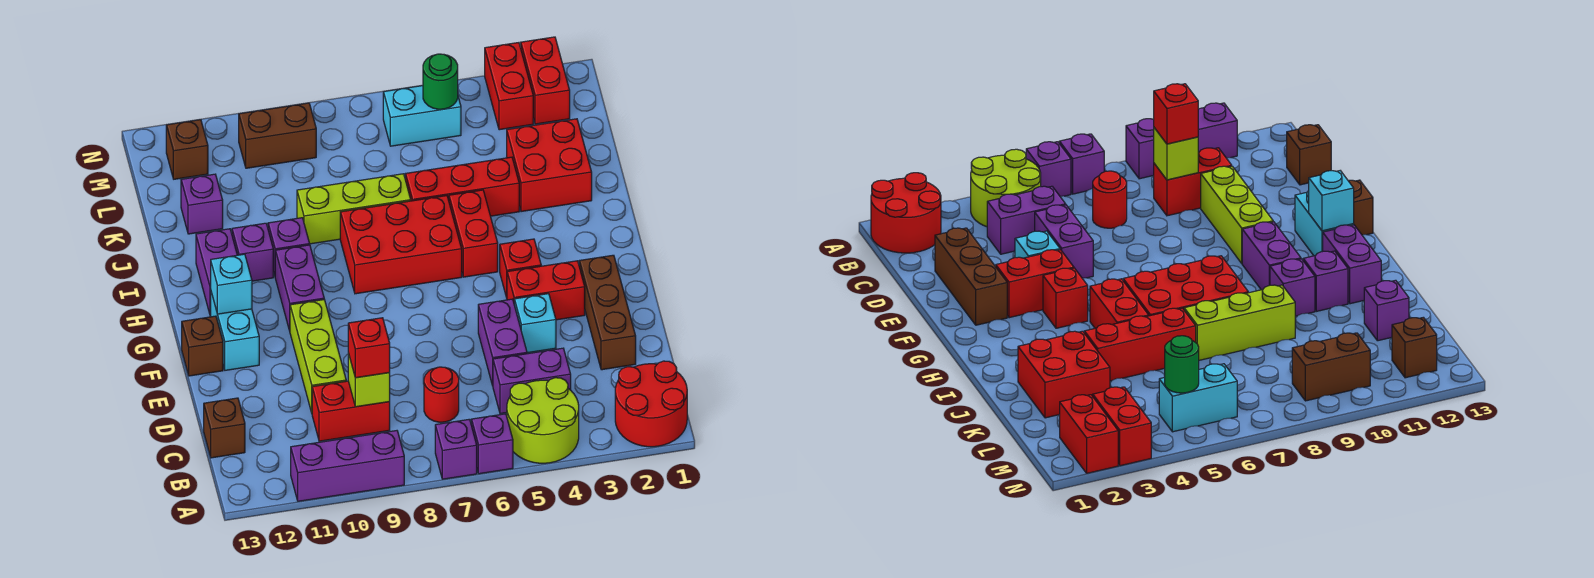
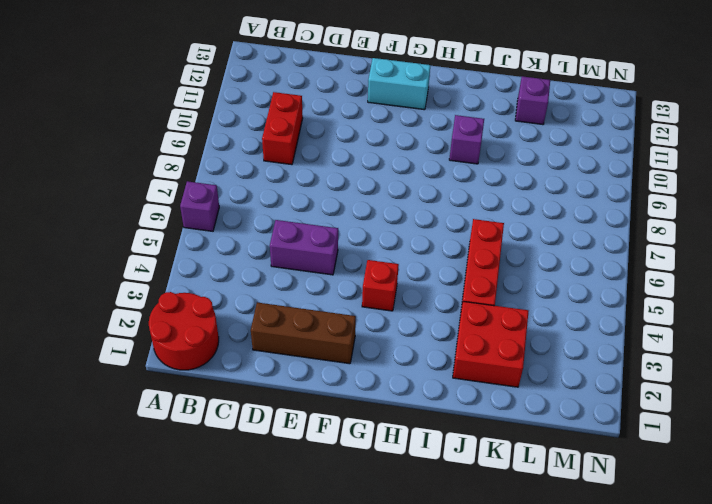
none -> lime 2x2 round brick [507,378,579,463]
none -> purple 1x1 brick [435,419,477,479]
none -> purple 1x3 brick [291,431,404,501]
none -> purple 1x2 brick [493,348,571,414]

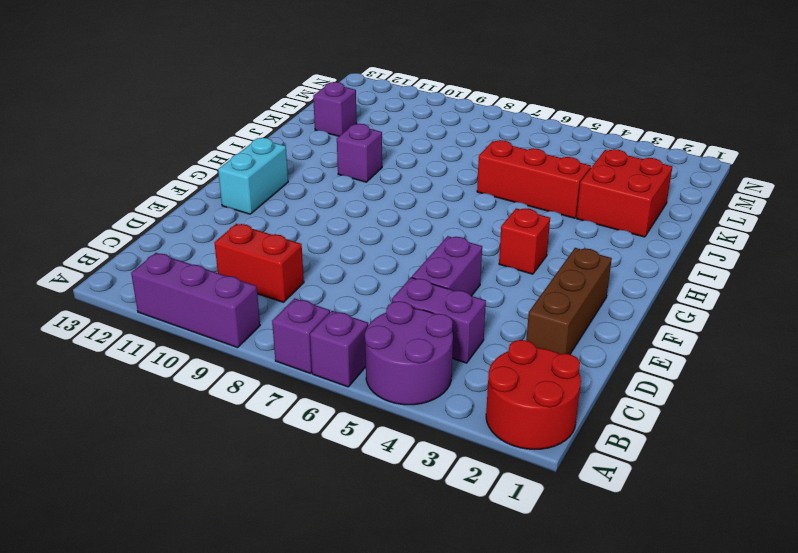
purple 2x2 round brick [365,301,453,405] -> lime 2x2 round brick [507,378,579,463]
none -> red 1x1 round brick [424,367,459,422]
none -> brown 1x1 brick [204,398,245,458]
none -> lime 1x3 brick [290,300,346,413]
none -> cyan 1x1 brick [514,294,556,353]

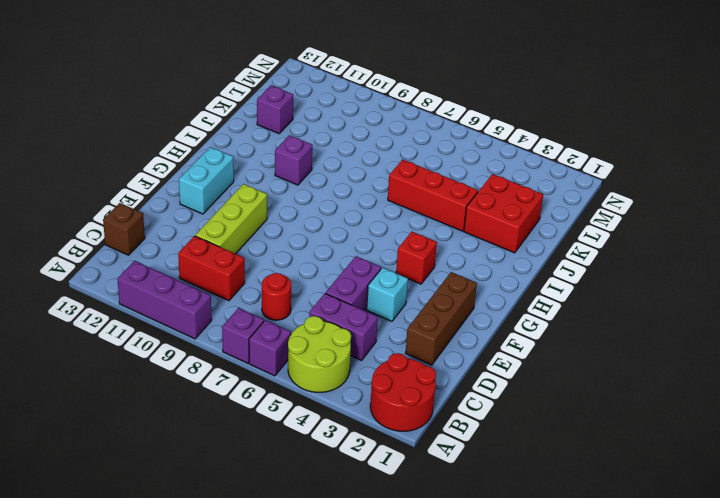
none -> red 1x2 brick [507,261,585,320]
none -> brown 1x1 brick [182,316,223,376]
none -> purple 1x2 brick [275,245,324,331]
none -> red 1x2 brick [449,190,498,277]

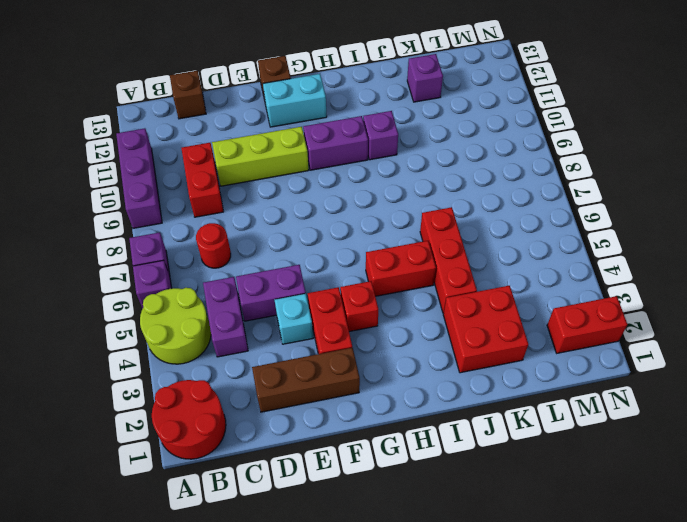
none -> red 2x3 brick [340,196,462,294]
none -> purple 1x2 brick [196,229,237,316]
none -> purple 1x1 brick [232,223,273,281]
none -> lime 1x3 brick [297,174,411,244]

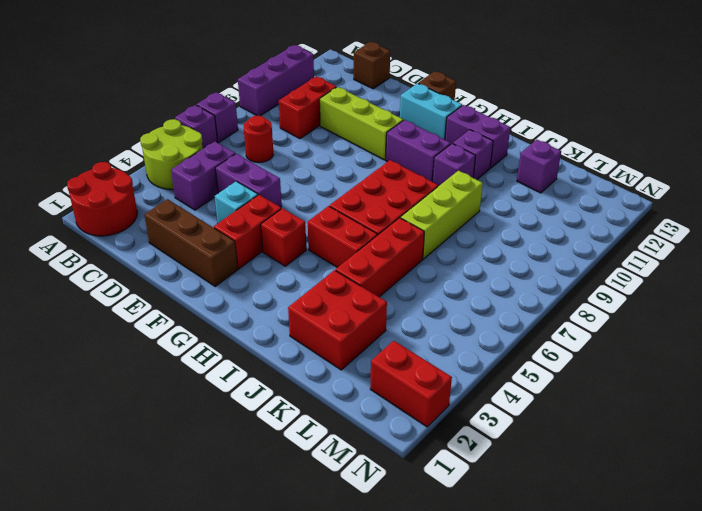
none -> red 1x2 brick [485,43,533,130]
none -> cyan 1x2 brick [383,86,461,146]
none -> brown 1x2 brick [239,103,316,168]
none -> brown 1x1 brick [166,120,208,179]

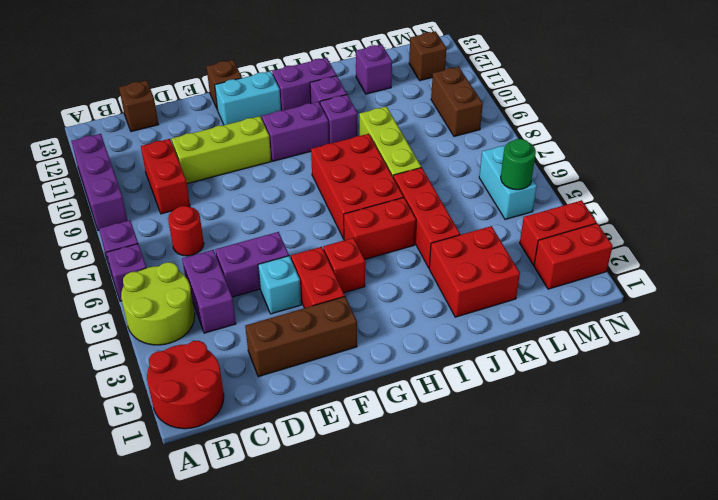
none -> lime 1x1 brick [348,353,390,407]
none -> cyan 1x1 brick [211,254,252,314]
none -> red 1x1 brick [348,318,390,378]

